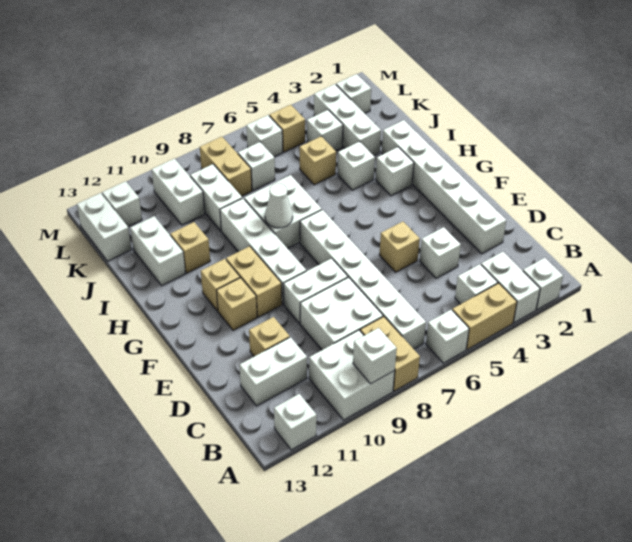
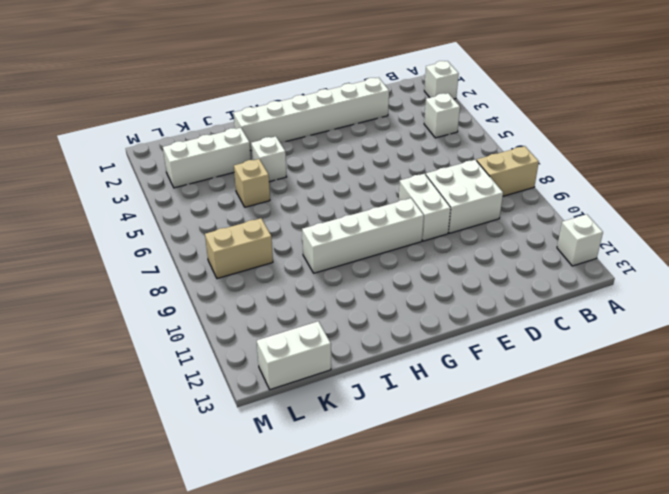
none -> white 1x2 brick [481,252,540,323]
none -> tan 1x2 brick [452,283,517,349]
none -> white 1x1 brick [426,310,469,363]
none -> white 2x2 brick [309,330,395,420]

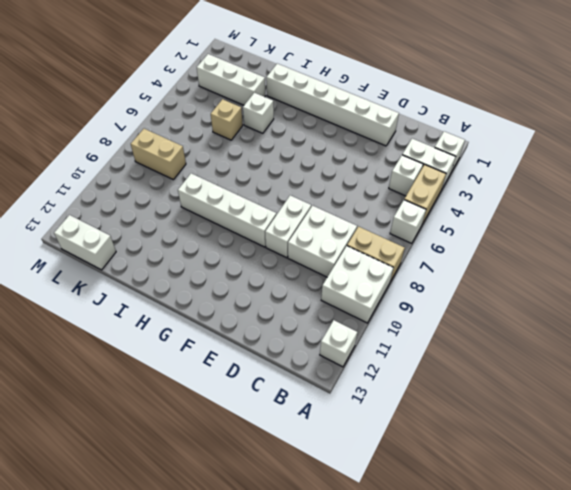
none -> white 1x6 brick [300,210,426,349]
none -> white 1x2 brick [239,337,307,406]
none -> white 1x1 brick [420,227,461,278]
none -> tan 1x1 brick [249,317,290,356]

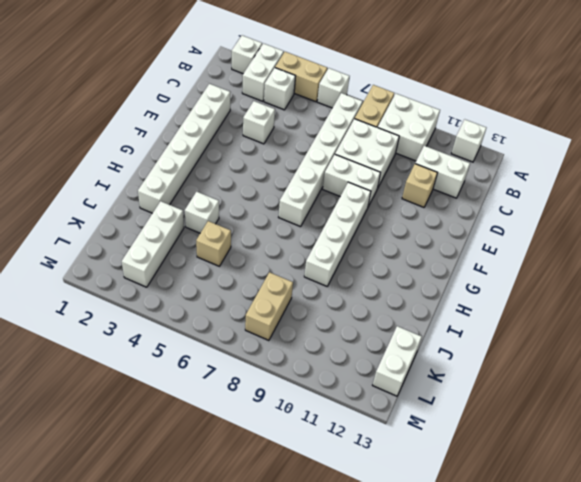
none -> tan 1x1 brick [379,222,420,272]
none -> tan 1x2 brick [226,246,282,317]
none -> tan 1x1 brick [217,278,257,331]
none -> tan 1x1 brick [201,259,240,311]

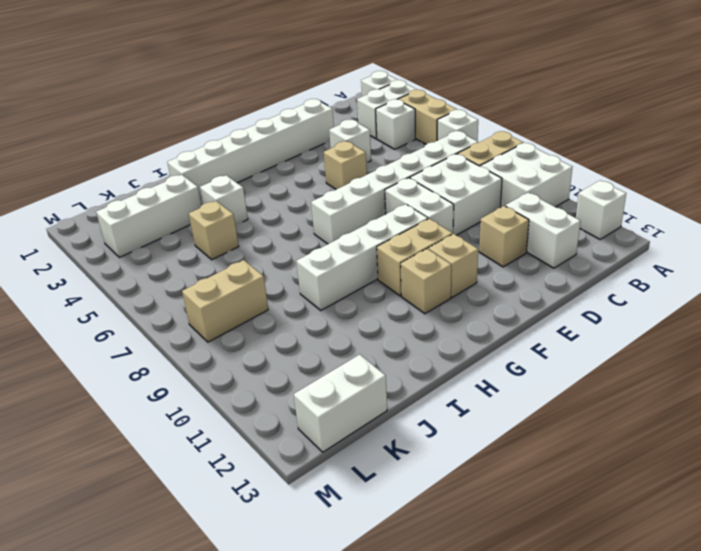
none -> white 1x1 brick [376,147,414,196]
none -> white 2x2 brick [244,175,322,248]
none -> tan 1x1 brick [170,222,210,273]
none -> white 1x2 brick [130,216,186,286]

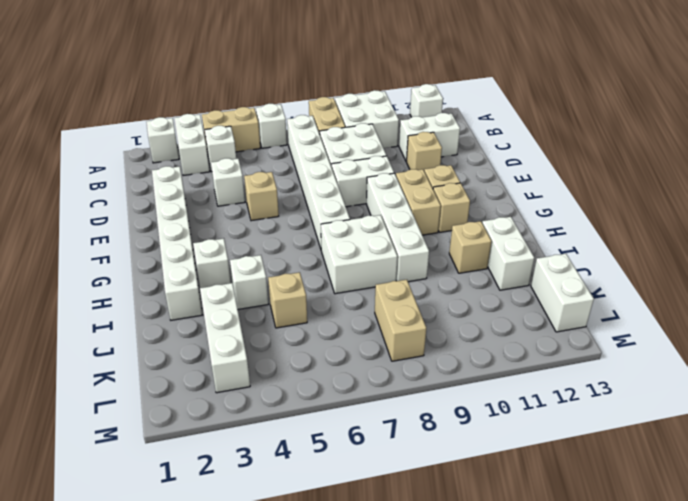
none -> white 1x2 brick [190,164,242,231]
none -> white 1x1 brick [307,110,343,151]
none -> white 1x1 brick [238,142,275,191]
none -> white 1x2 brick [152,159,205,225]

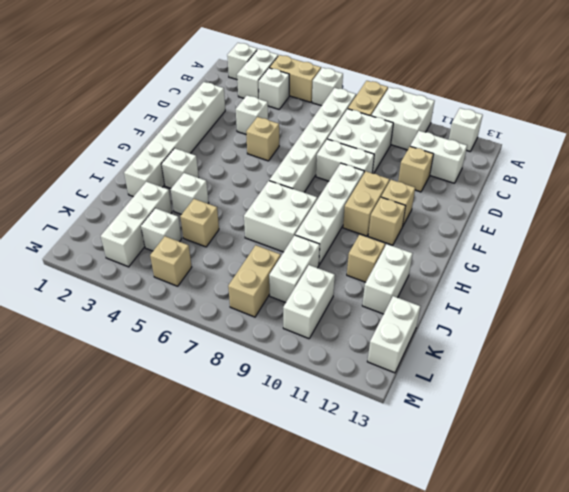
none -> white 1x1 brick [238,142,275,191]
none -> white 1x1 brick [336,74,371,113]
none -> white 1x1 brick [246,115,283,157]
none -> white 1x1 brick [102,181,142,227]

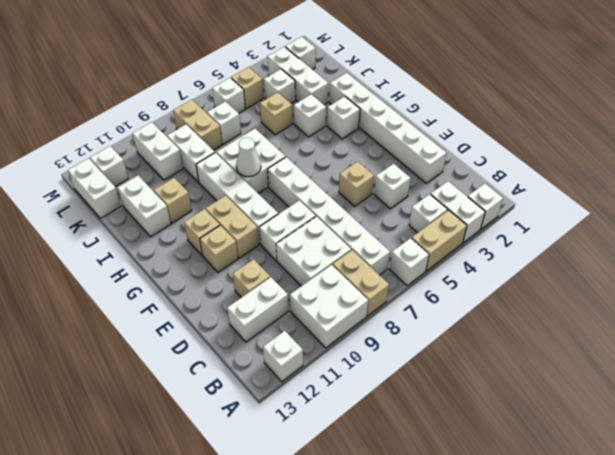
none -> white 1x1 brick [353,328,397,384]

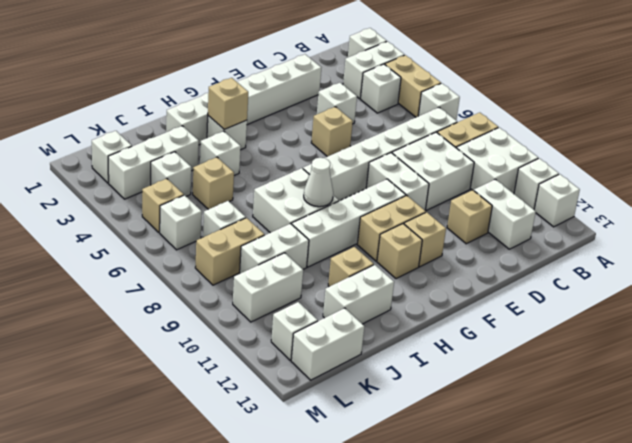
white 1x1 brick [514,158,559,209] -> white 1x1 brick moved to [353,328,397,384]
tan 1x1 brick [208,78,248,129] -> none

